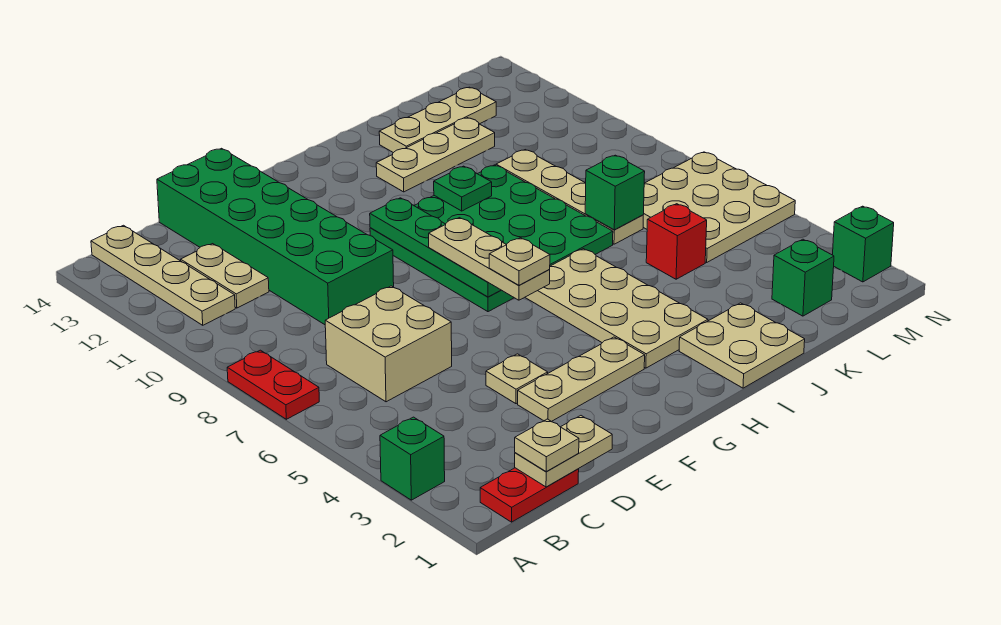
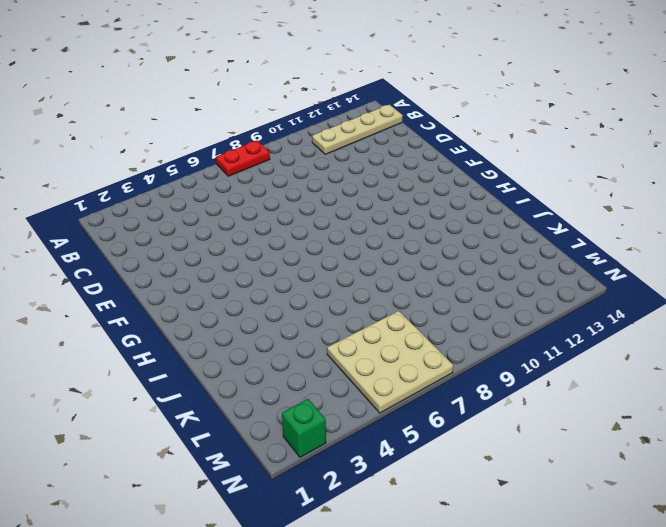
none -> green 1x1 brick [380,417,445,500]
none -> red 1x2 plate [480,468,579,522]
none -> tan 2x2 brick [325,286,452,402]

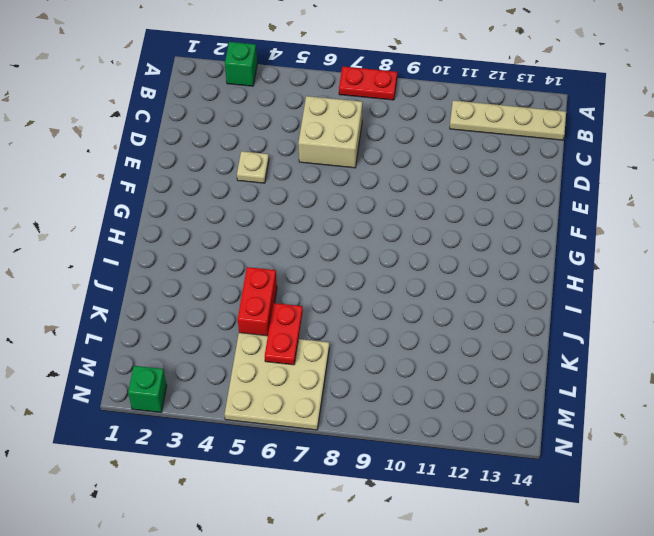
red 1x2 brick [238,267,277,336] -> red 1x1 brick [646,204,707,279]
red 1x2 plate [265,303,303,365] -> red 1x2 plate moved to [480,468,579,522]
none -> tan 1x2 plate [181,244,269,308]
none -> green 2x6 brick [157,148,394,325]
none -> tan 1x3 plate [518,337,645,422]

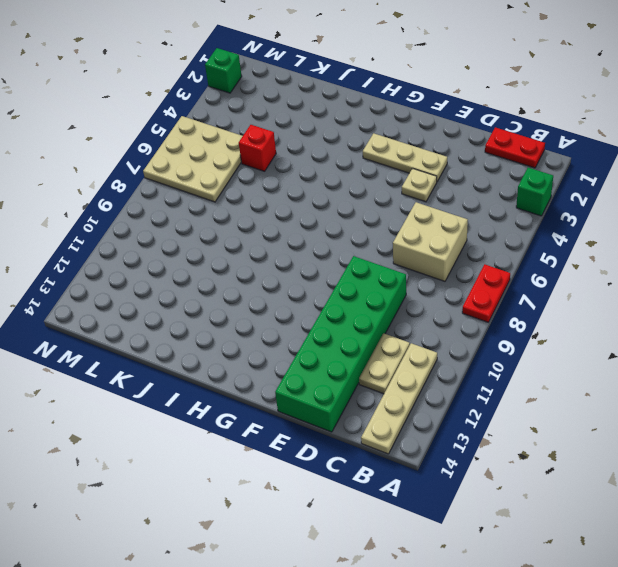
none -> green 4x4 plate [370,165,613,312]
none -> tan 2x4 plate [525,249,708,368]
none -> tan 2x2 plate [679,303,805,388]

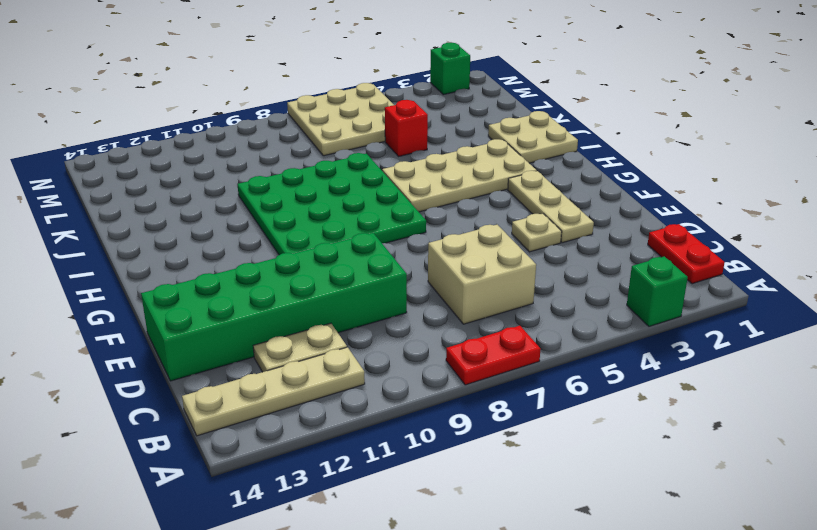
none -> tan 1x3 plate [376,118,495,192]
none -> tan 1x3 plate [379,87,496,153]
none -> tan 1x4 plate [496,150,643,244]

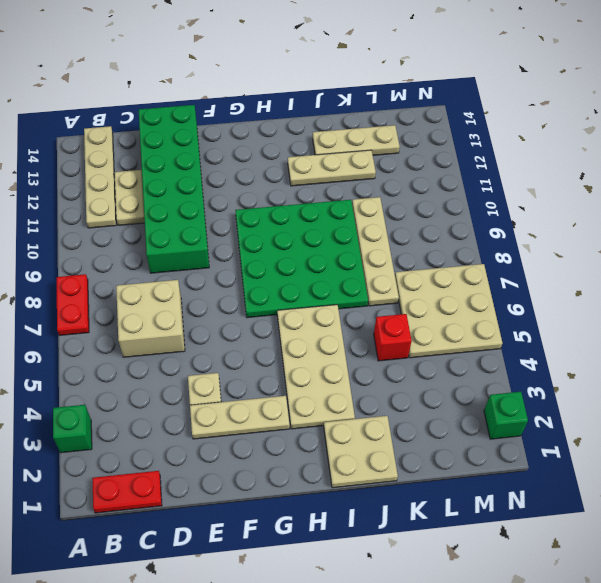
none -> green 1x1 brick [772,239,834,316]
none -> tan 1x2 plate [515,416,612,487]
none -> green 1x4 plate [370,198,500,297]

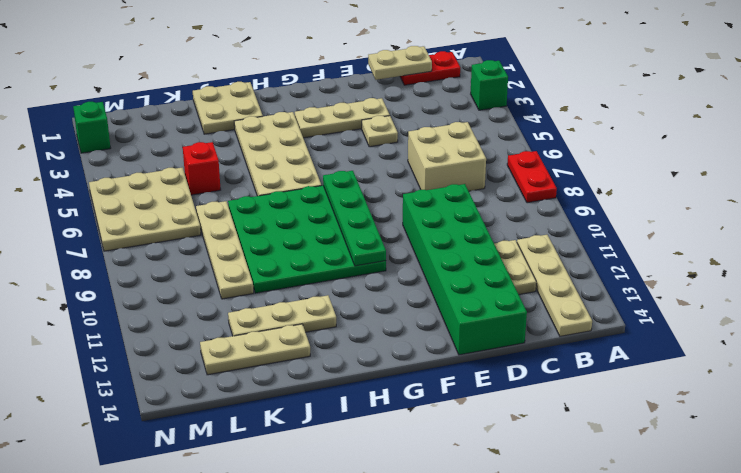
none -> green 1x1 brick [772,239,834,316]
none -> green 1x1 plate [434,166,492,211]
none -> green 1x1 brick [585,155,645,230]

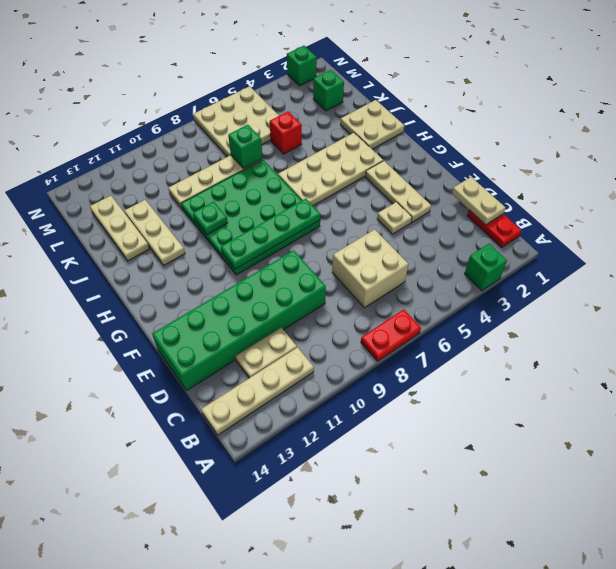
none -> tan 1x1 plate [515,419,579,471]
none -> tan 1x3 plate [429,218,550,300]
none -> tan 1x1 plate [489,238,550,285]

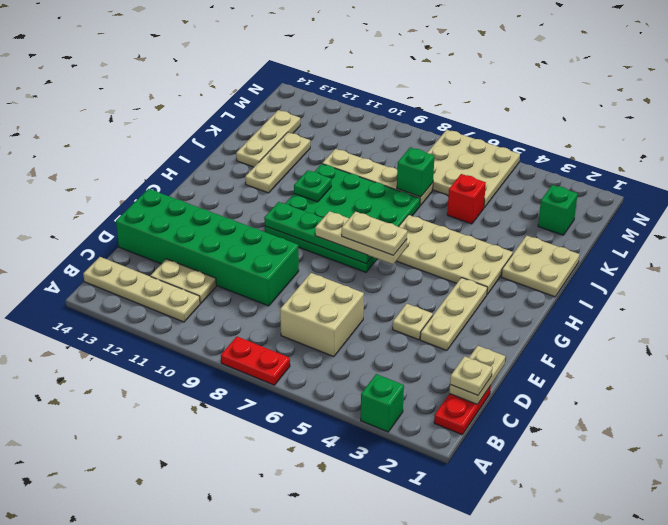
tan 1x2 plate [342,211,407,255] -> tan 1x1 plate [489,238,550,285]
none -> green 1x1 brick [833,206,894,282]

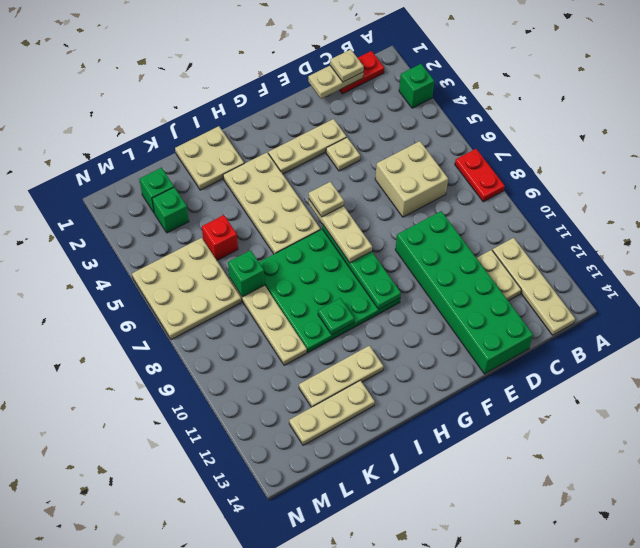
green 1x1 brick [152,187,189,233] -> green 1x1 brick moved to [833,206,894,282]

